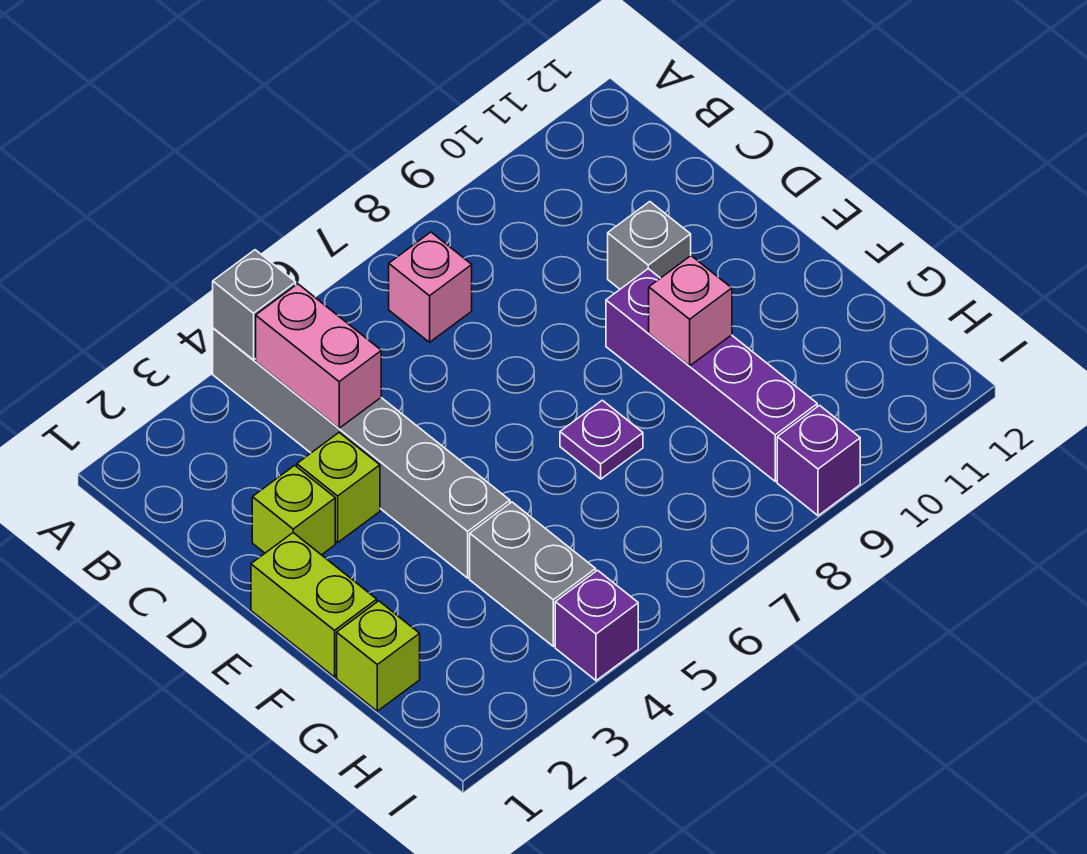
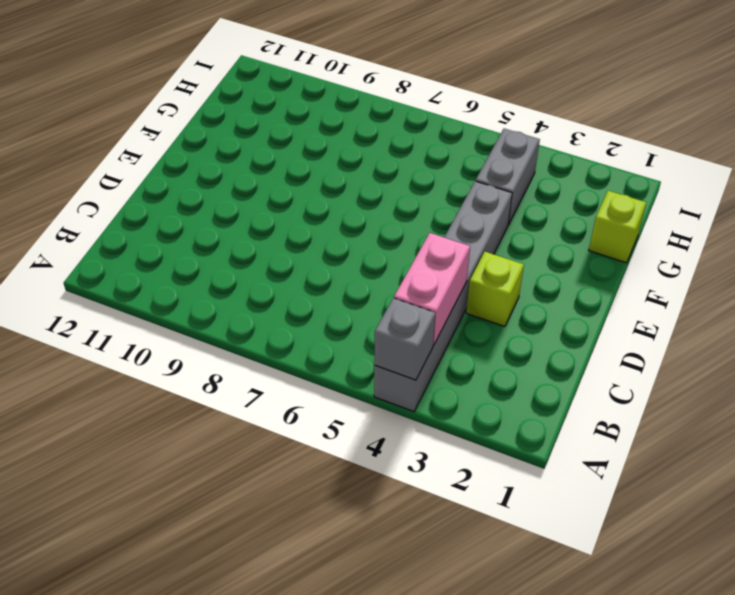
none -> pink 1x1 brick [389,232,472,342]
none -> lime 1x1 brick [252,465,335,555]
none -> grey 1x1 brick [608,202,691,289]

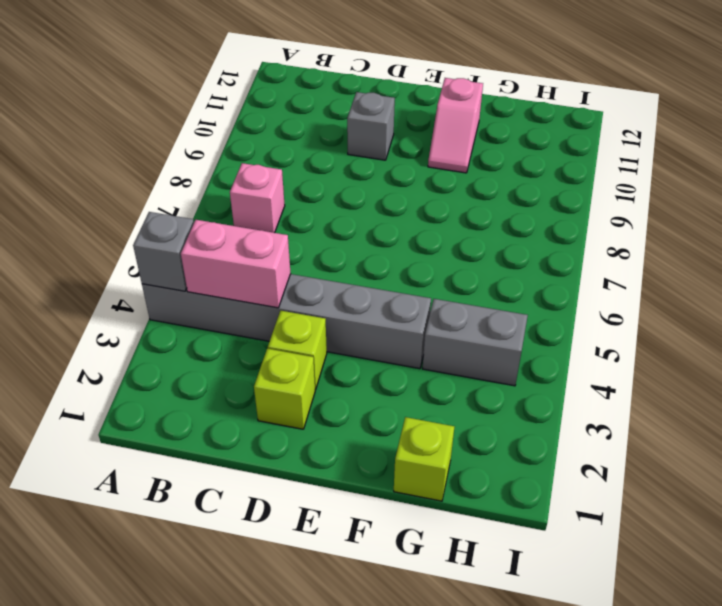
pink 1x2 slope [428,78,483,173] -> none
none -> lime 1x2 brick [251,533,377,677]
none -> purple 1x4 brick [606,269,817,481]
none -> purple 1x1 plate [560,400,643,479]

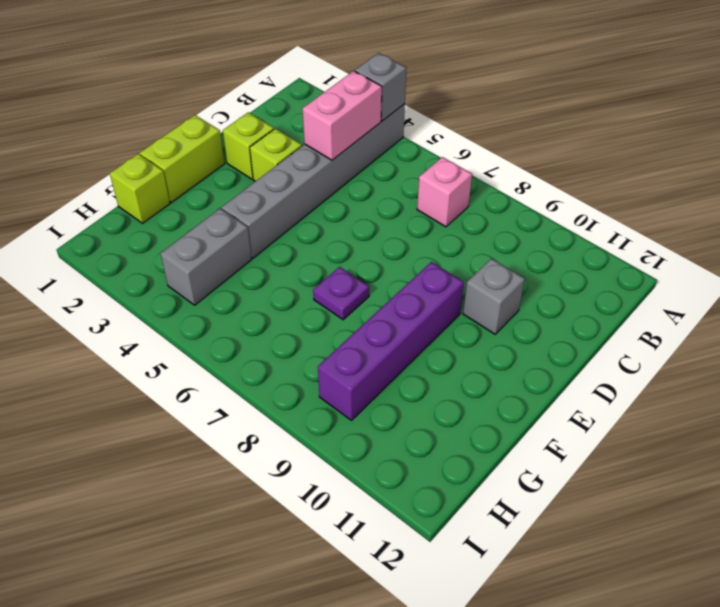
none -> purple 1x1 brick [555,570,638,681]
none -> purple 1x1 brick [777,405,860,516]
none -> pink 1x1 brick [649,256,732,366]

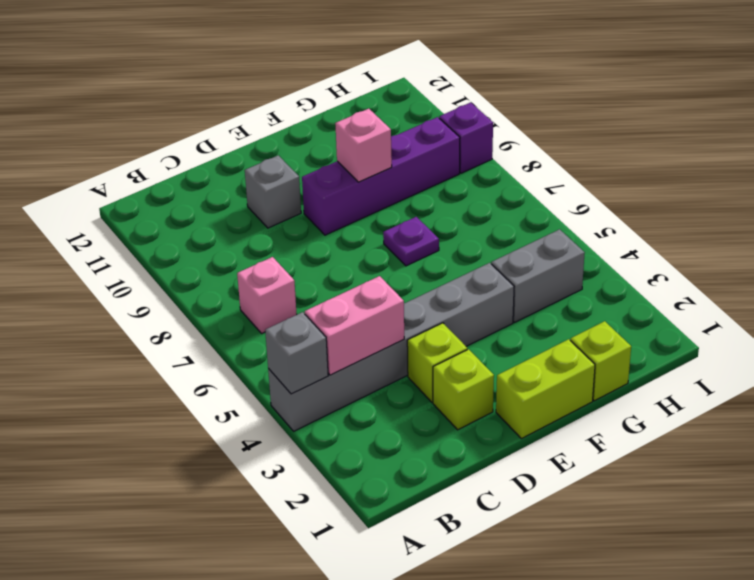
none -> purple 1x1 brick [555,570,638,681]

